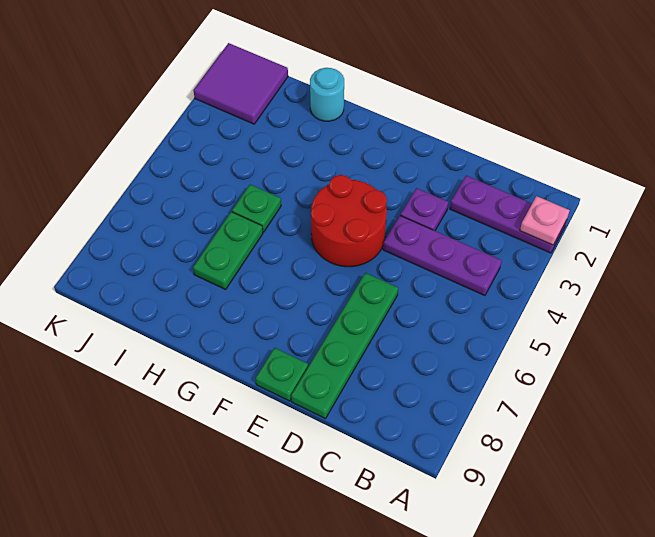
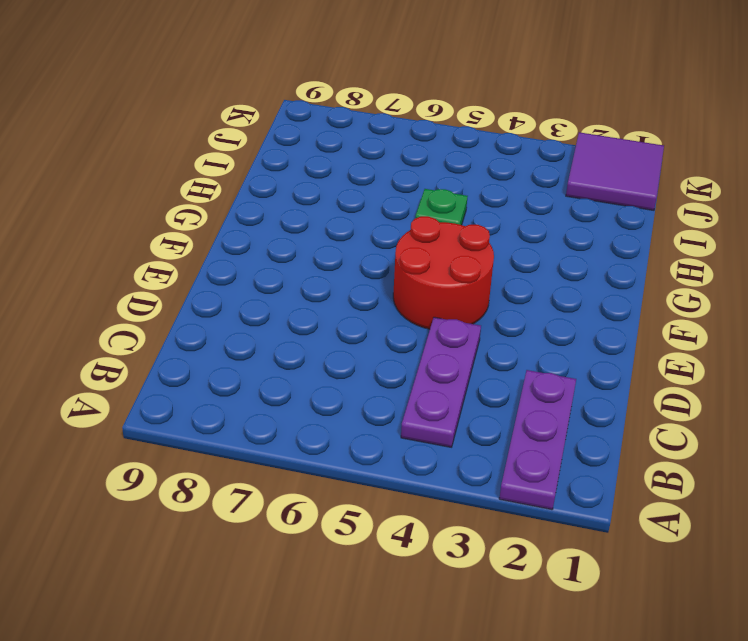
none -> purple 1x1 plate [400,188,448,231]
none -> green 1x4 plate [291,273,398,419]

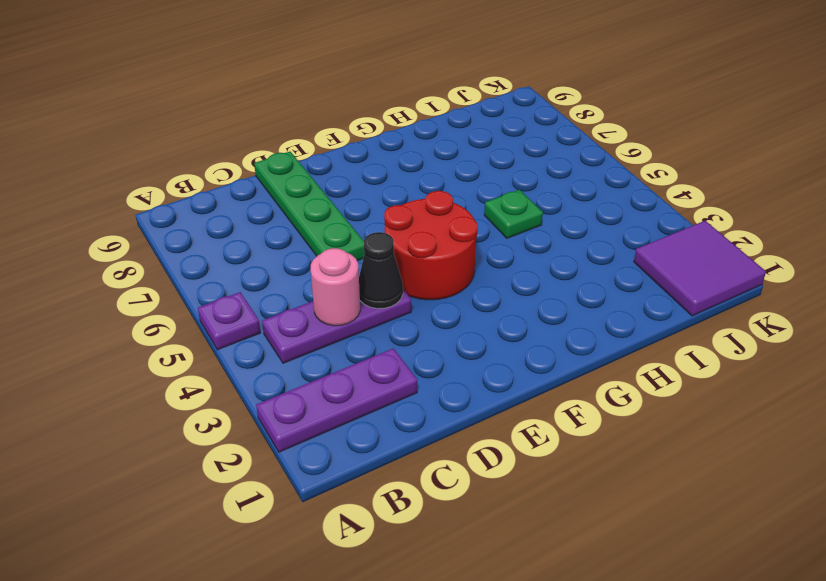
purple 1x1 plate [198,292,261,350] -> purple 1x1 plate moved to [400,188,448,231]
pink 1x1 round brick [311,248,360,326] -> none
black 1x1 cone [359,232,403,309] -> none
none -> green 1x1 plate [256,348,308,401]
none -> cyan 1x1 round brick [310,68,344,121]

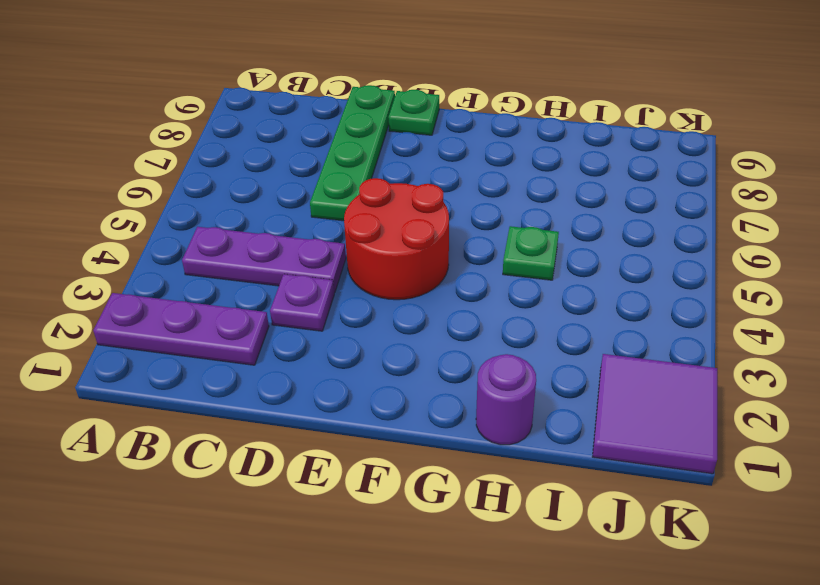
purple 1x1 round brick [476,354,536,445] -> cyan 1x1 round brick [310,68,344,121]
none -> green 1x2 plate [193,212,263,289]
none -> pink 1x1 plate [520,196,570,245]

